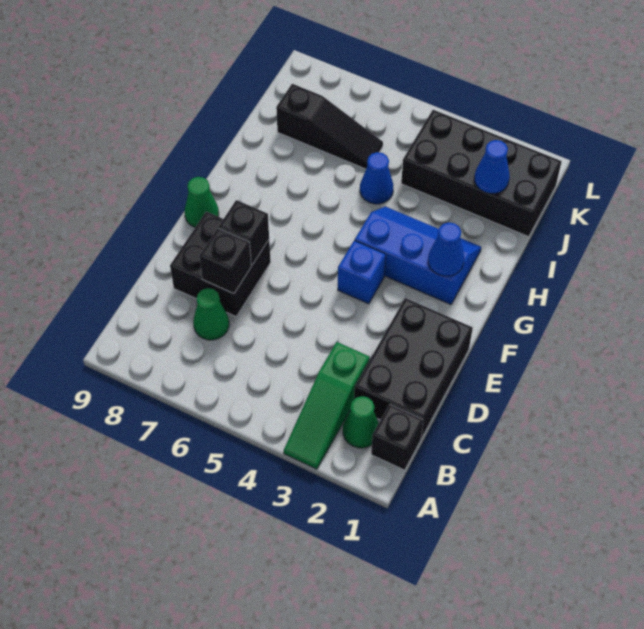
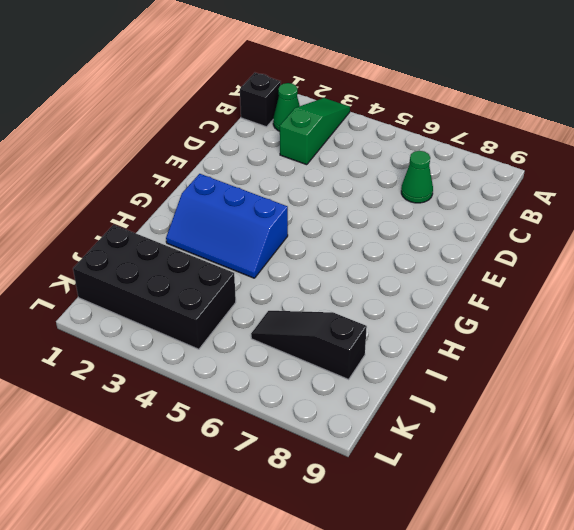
none -> black 2x3 brick [354,298,473,439]
none -> black 2x2 brick [170,212,271,316]
none -> blue 1x1 brick [338,240,386,304]

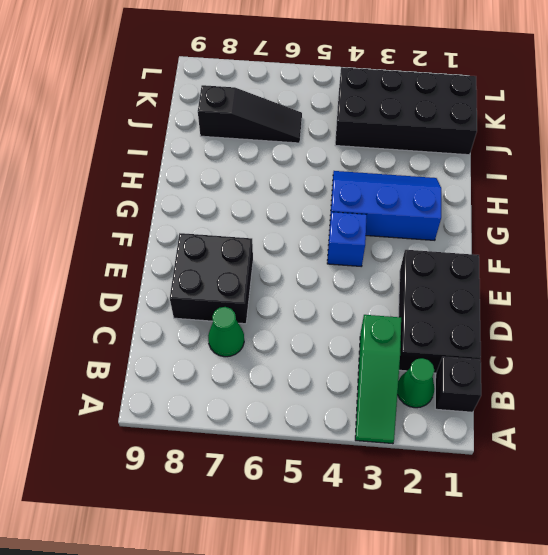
none -> green 1x1 cone [185,177,219,227]
none -> blue 1x1 cone [360,152,393,204]
none -> black 1x1 brick [199,228,251,294]

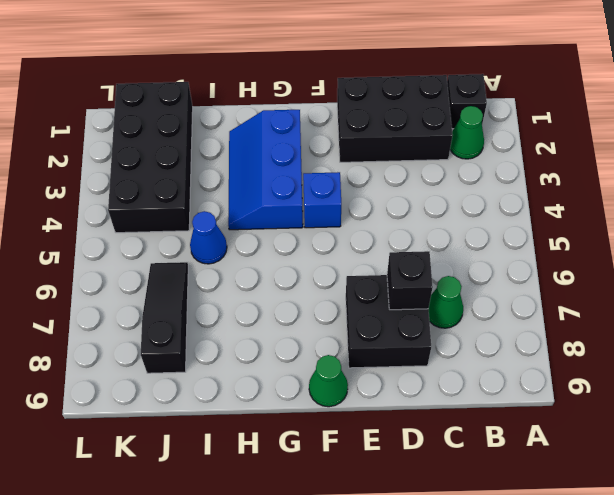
none -> green 1x3 slope [284,342,370,469]
none -> black 1x1 brick [218,200,269,265]
none -> blue 1x1 cone [428,222,464,276]

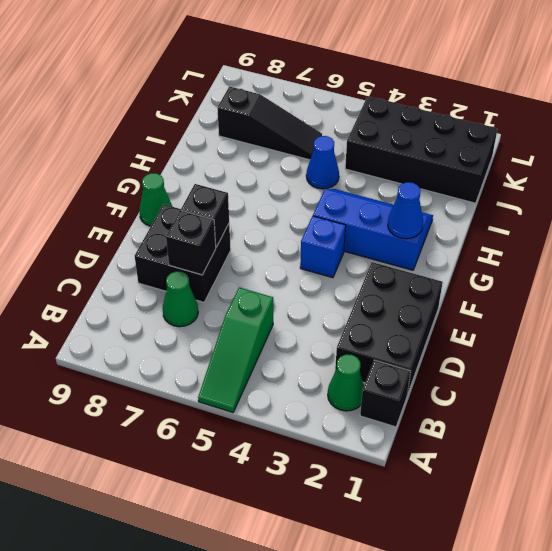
green 1x3 slope [198,287,273,412] -> green 1x3 slope moved to [284,342,370,469]
none -> blue 1x1 cone [474,140,510,193]

